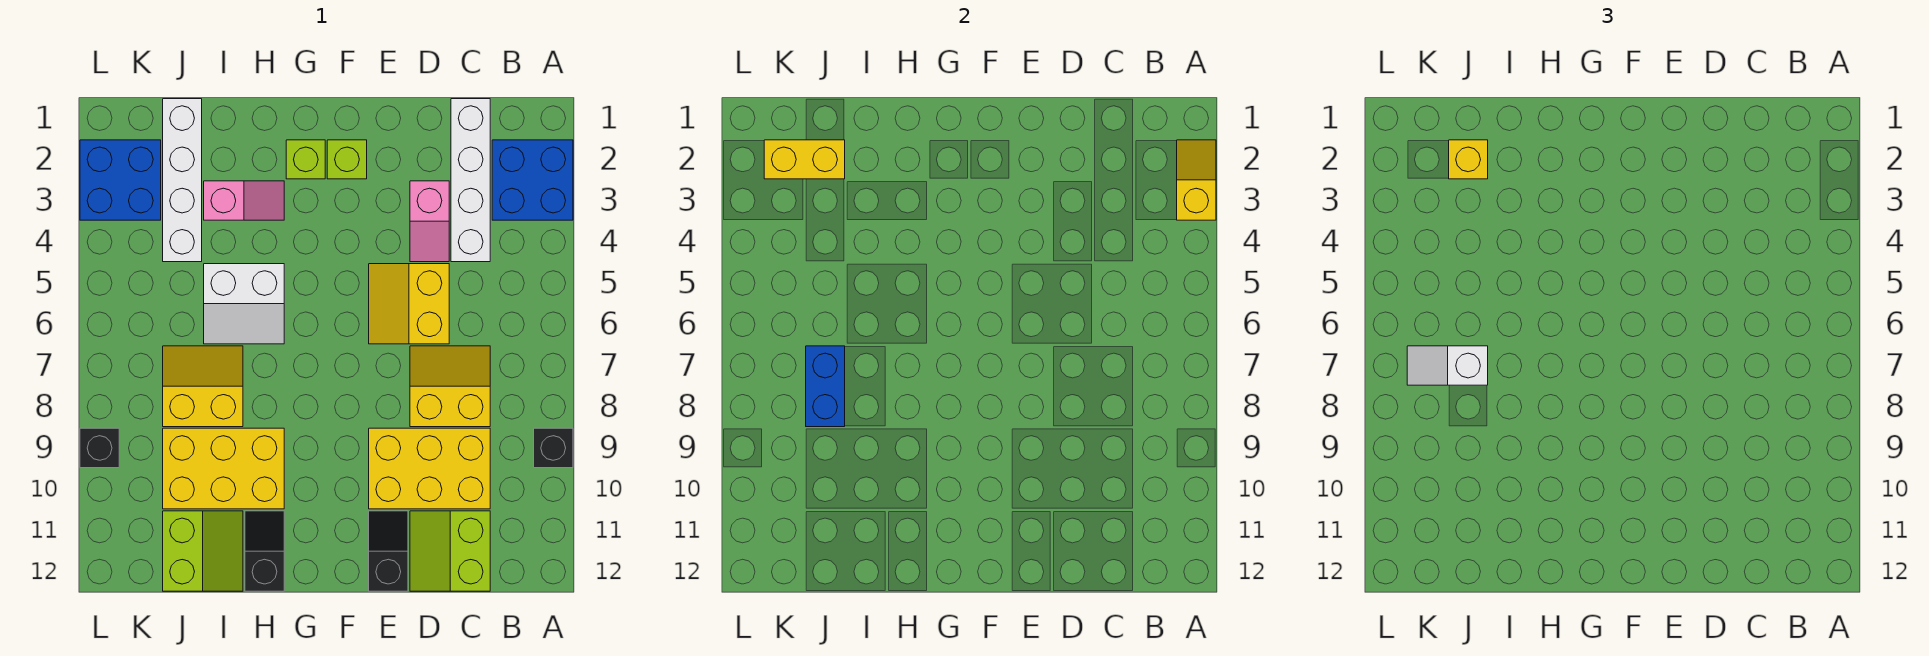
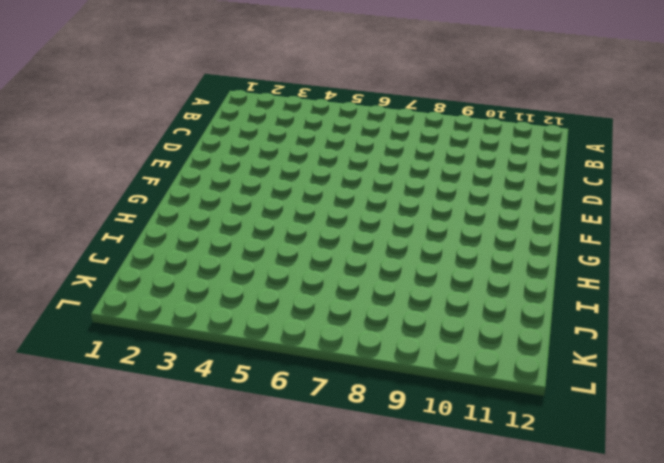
none -> blue 2x2 brick [492,140,573,220]
none -> black 1x1 brick [534,428,573,468]
none -> white 1x4 brick [451,99,490,262]

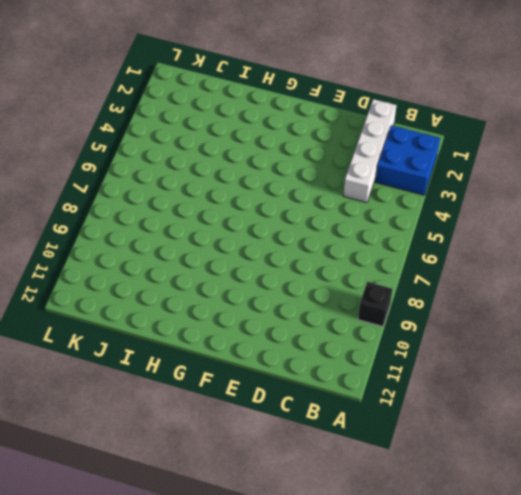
none -> yellow 2x2 slope [410,346,490,427]
none -> yellow 2x3 brick [369,428,490,509]
none -> lime 2x2 slope [410,511,490,591]

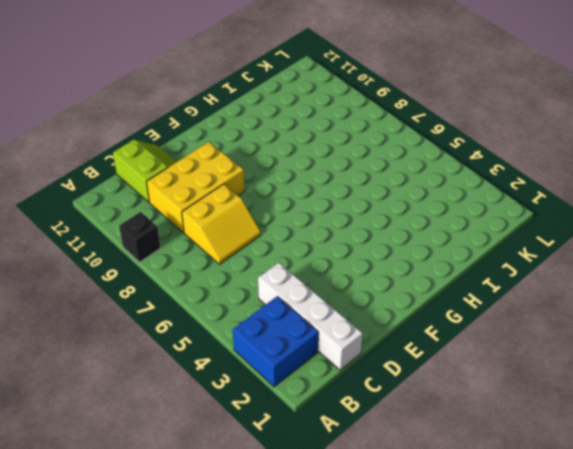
none -> pink 1x2 slope [410,181,449,262]
none -> yellow 2x2 slope [369,264,449,344]
none -> black 1x2 slope [369,511,408,591]

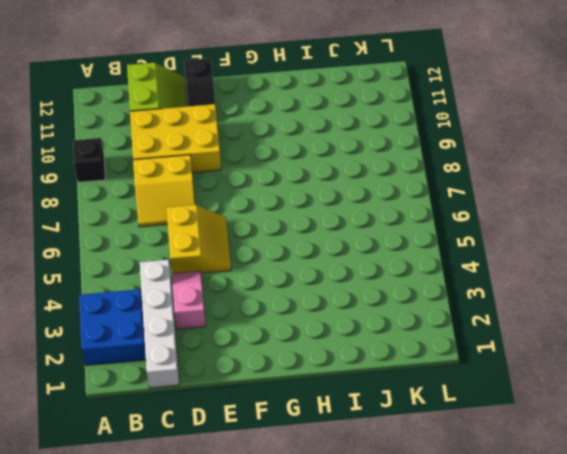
none -> lime 1x1 brick [327,140,367,179]
none -> lime 1x1 brick [286,140,325,179]
none -> pink 1x2 slope [204,181,284,220]

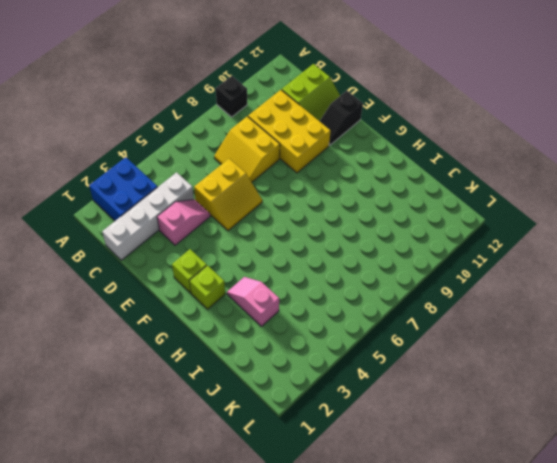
none -> white 2x2 slope [204,264,284,344]
none -> yellow 2x3 brick [163,428,284,509]
none -> black 1x2 slope [245,511,284,591]

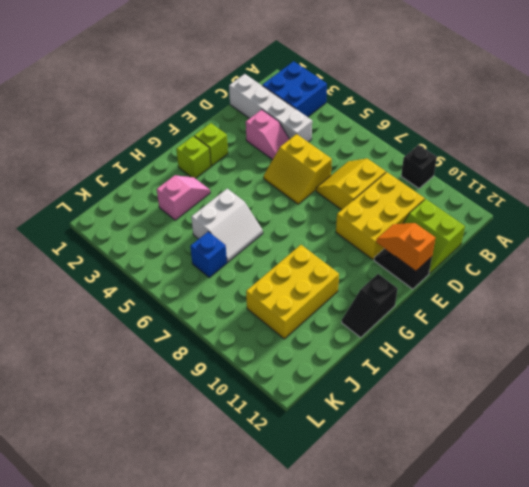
orange 1x2 slope [376,223,435,271] -> none
black 1x2 slope [342,274,398,338] -> black 1x2 slope turned to [245,511,284,591]
blue 1x1 brick [190,232,227,277] -> none
none -> yellow 2x2 slope [163,346,243,427]
none -> lime 2x2 slope [163,511,243,591]
none -> white 1x4 brick [163,99,202,262]

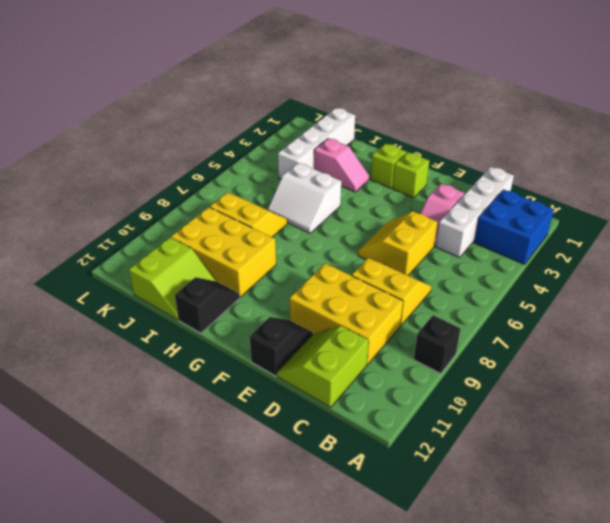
none -> blue 2x2 brick [80,140,161,220]
none -> black 1x1 brick [80,428,119,468]
none -> yellow 1x2 slope [1177,140,1216,220]

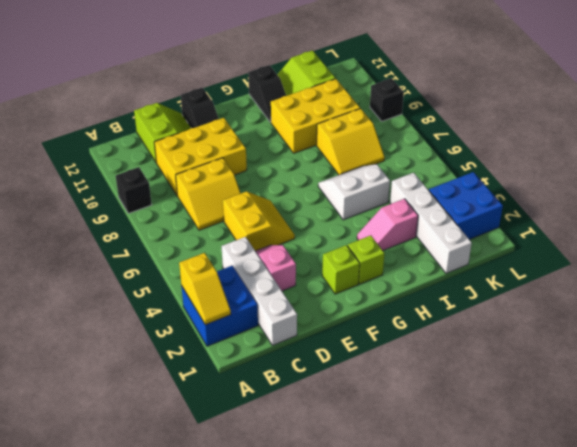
none -> yellow 1x2 brick [764,140,845,179]
none -> blue 1x2 brick [806,346,845,427]
none -> yellow 1x1 brick [1449,140,1488,179]

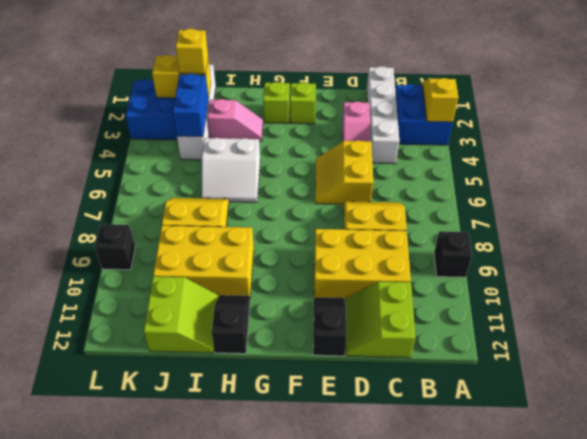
blue 1x2 brick [173,73,209,137] -> blue 1x2 brick moved to [806,346,845,427]
none -> white 1x2 slope [1407,346,1488,385]

